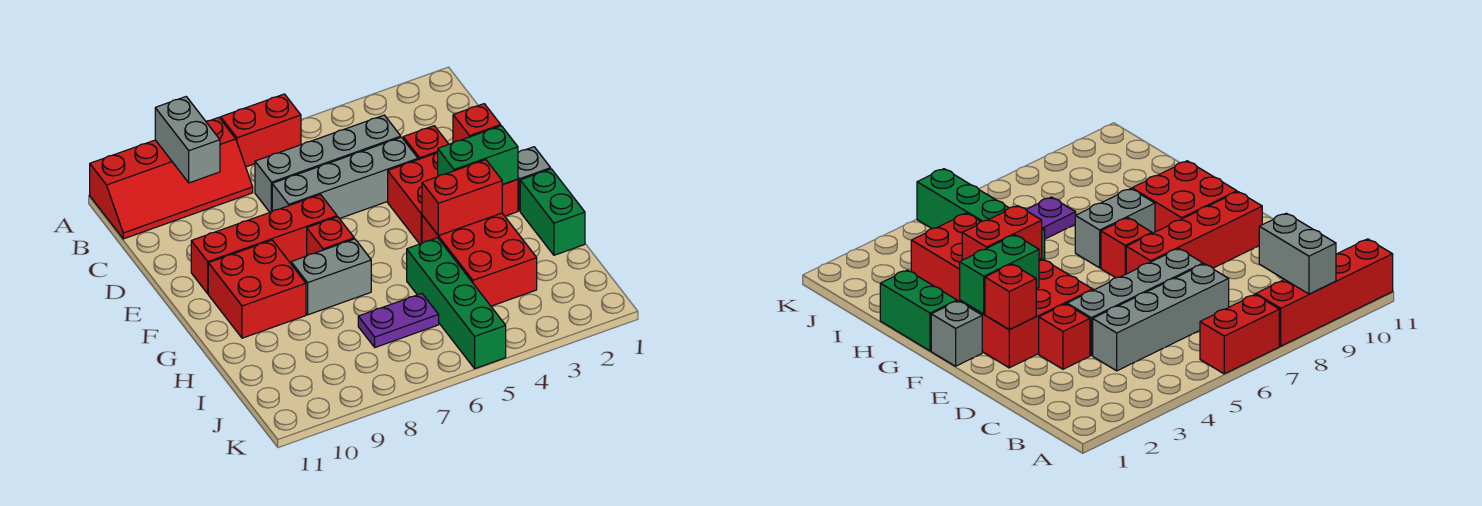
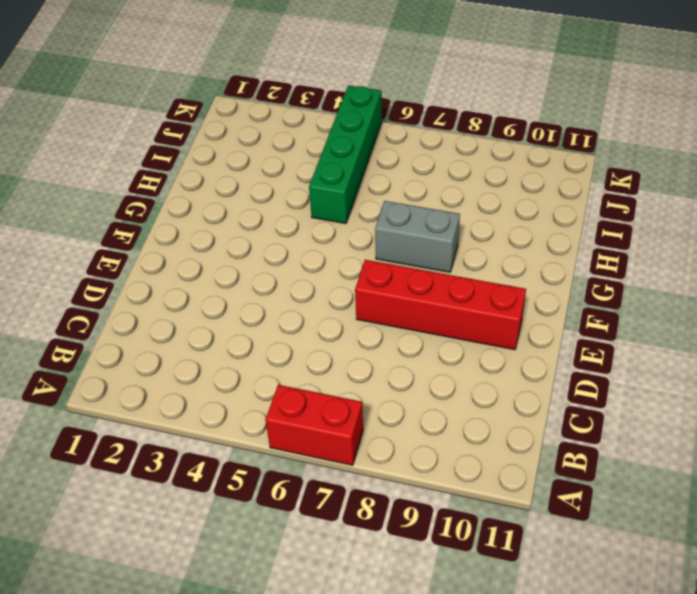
none -> red 2x4 slope [90,117,253,239]
none -> grey 1x4 brick [255,115,401,212]
none -> red 1x1 brick [403,126,449,160]

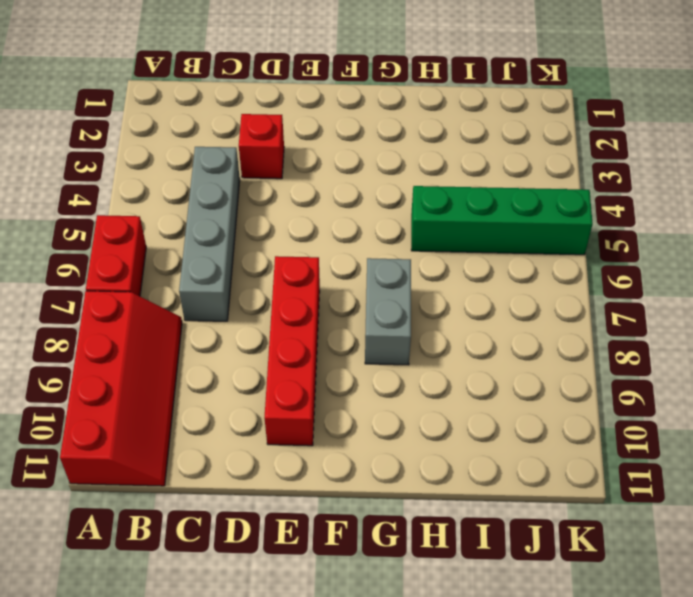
none -> grey 1x4 brick [272,137,418,219]
none -> red 2x3 brick [388,152,518,244]
none -> grey 1x1 brick [518,147,551,211]

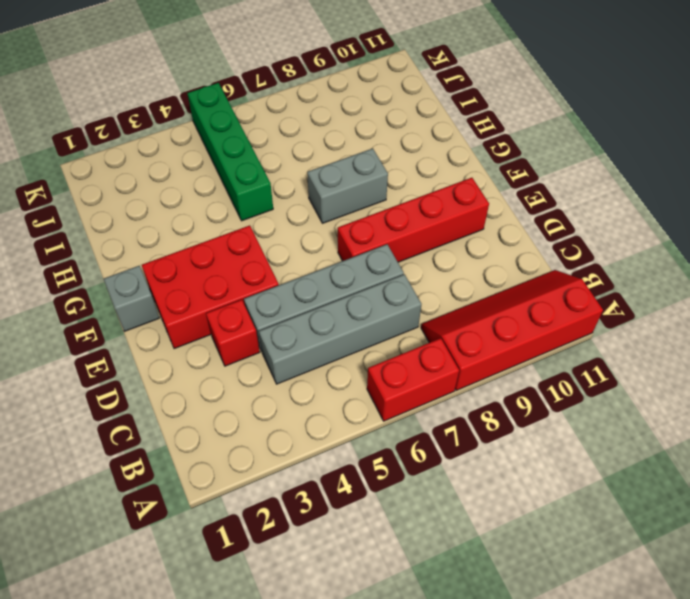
none -> red 1x1 brick [307,217,354,256]
none -> red 2x2 brick [208,240,306,338]
none -> green 1x2 brick [520,169,585,255]

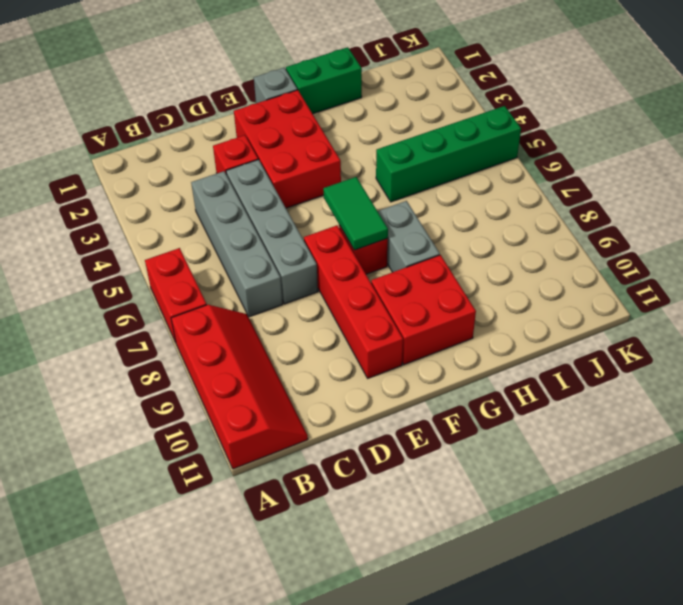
green 1x2 tile [323,177,388,250] -> none
none -> red 2x3 brick [422,213,537,306]
none -> purple 1x2 plate [358,294,439,347]
none -> grey 1x2 brick [155,97,220,183]

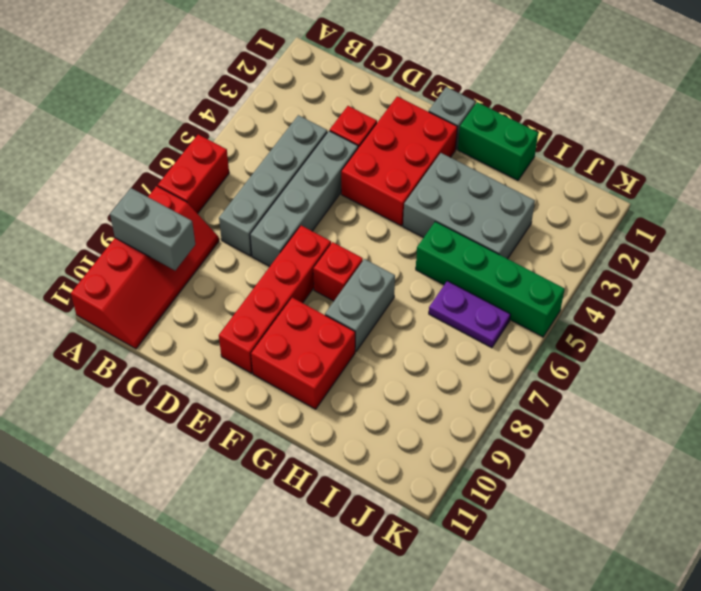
grey 2x3 brick [403,153,535,259] -> red 2x3 brick [422,213,537,306]
purple 1x2 plate [429,281,511,348] -> purple 1x2 plate turned to [358,294,439,347]
none -> red 1x1 brick [453,104,501,143]
none -> green 1x2 brick [438,126,518,185]
none -> red 1x2 brick [422,160,502,236]

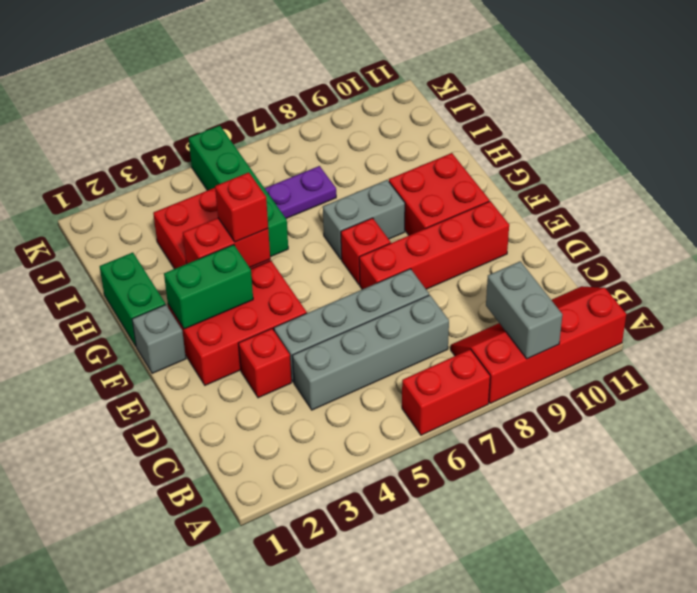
red 1x1 brick [215,172,268,242] -> red 1x1 brick moved to [453,104,501,143]

